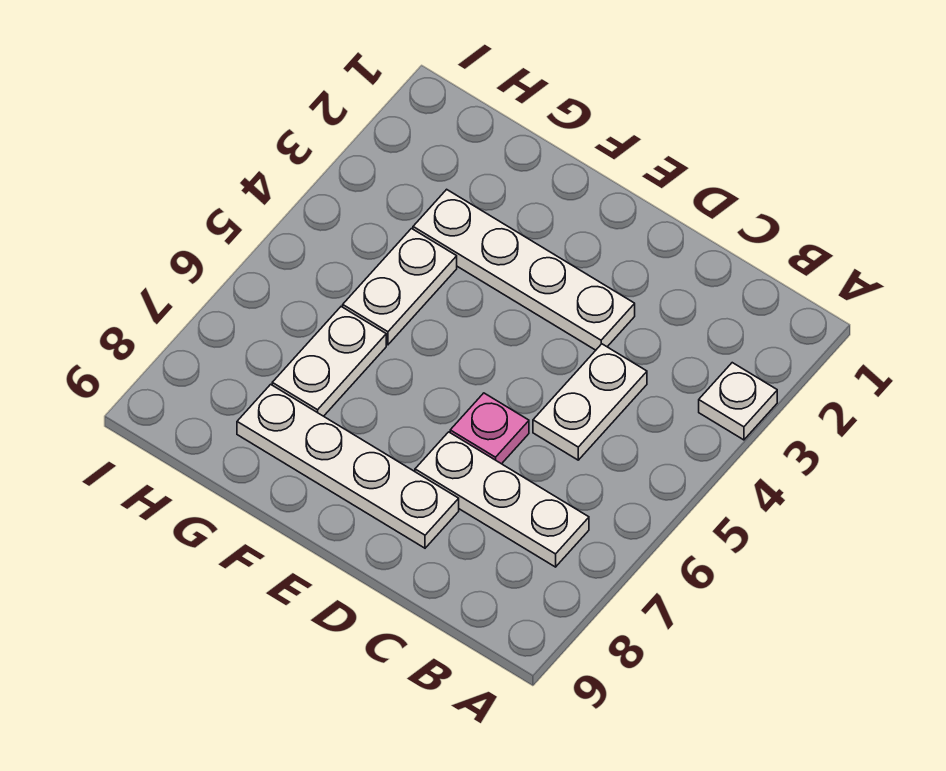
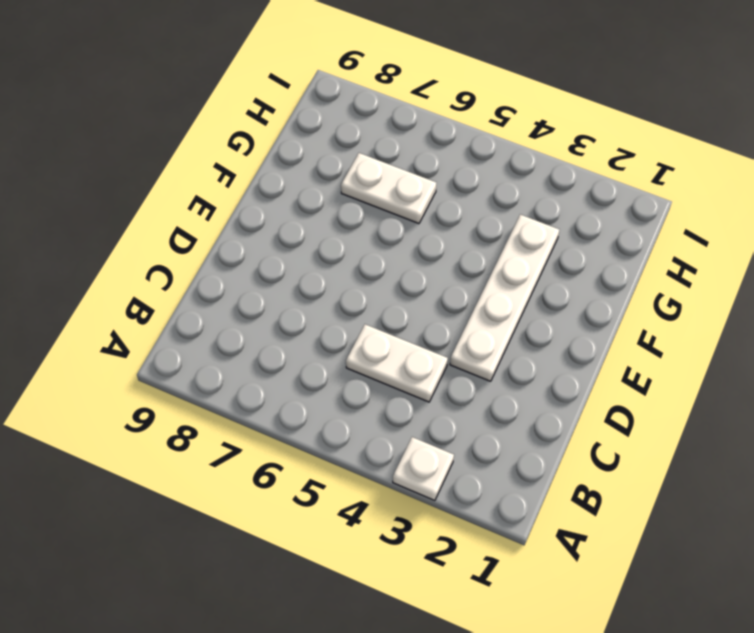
none -> white 1x3 plate [415,432,589,567]
none -> pink 1x1 plate [450,393,529,464]

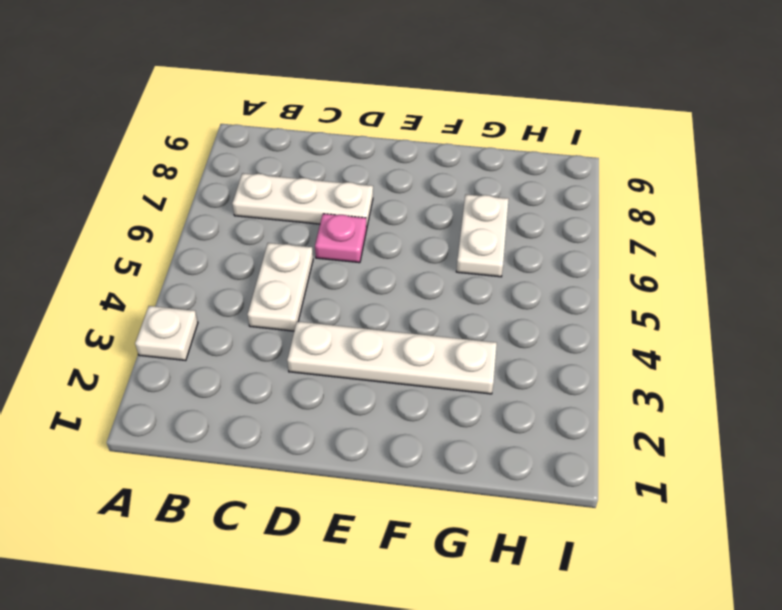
none -> white 1x4 plate [237,384,459,548]
none -> white 1x2 plate [343,229,457,345]

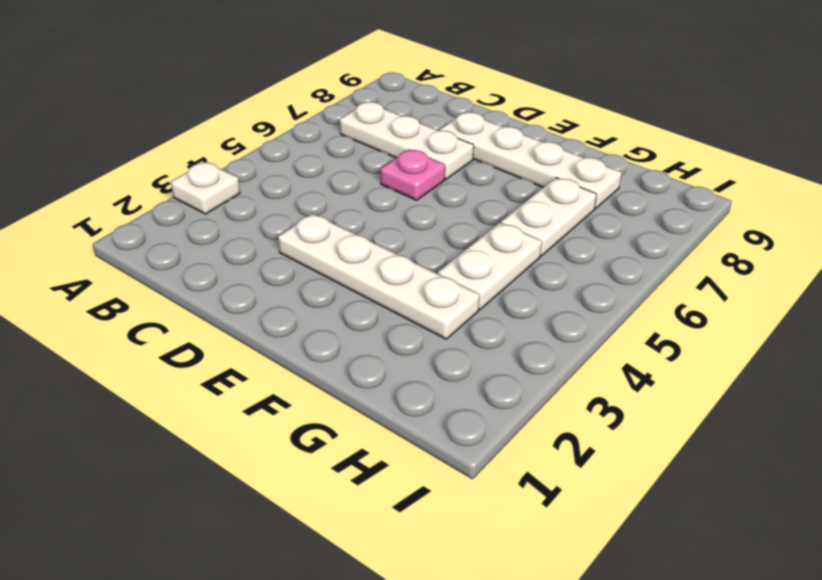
none -> white 1x2 plate [533,344,647,460]

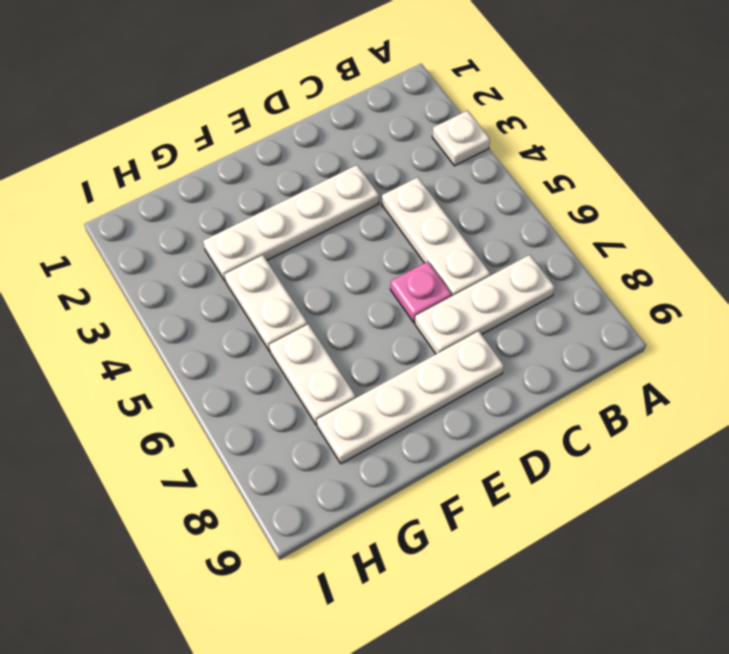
white 1x3 plate [382,177,490,296] -> white 1x2 plate [533,344,647,460]

